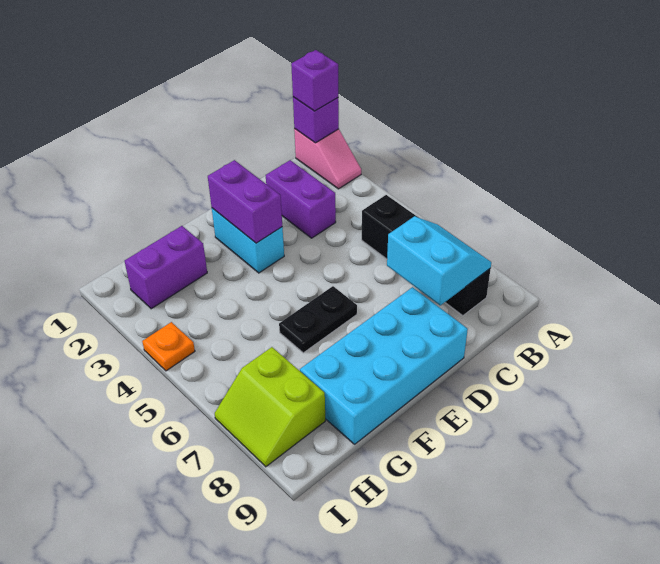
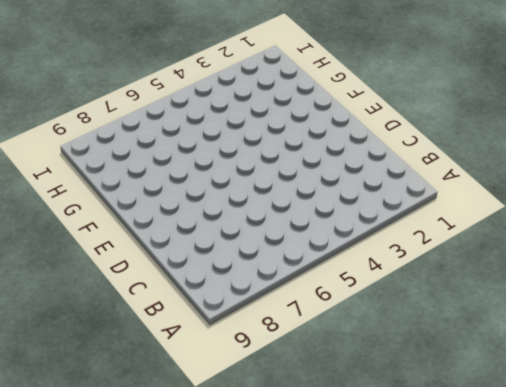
none -> pink 1x2 slope [294,129,361,189]
none -> black 1x4 brick [362,195,491,316]
none -> purple 1x2 brick [266,160,336,238]

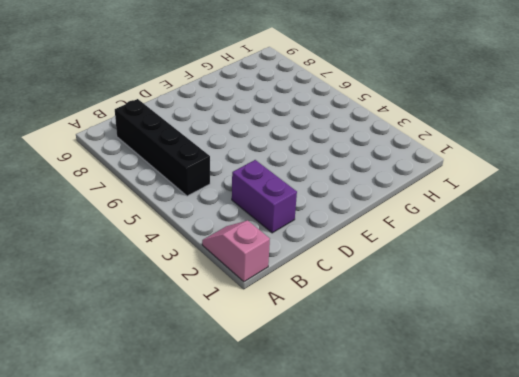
none -> cyan 2x4 brick [300,287,468,444]
none -> cyan 1x2 brick [212,208,284,273]
none -> black 1x2 plate [279,286,357,353]

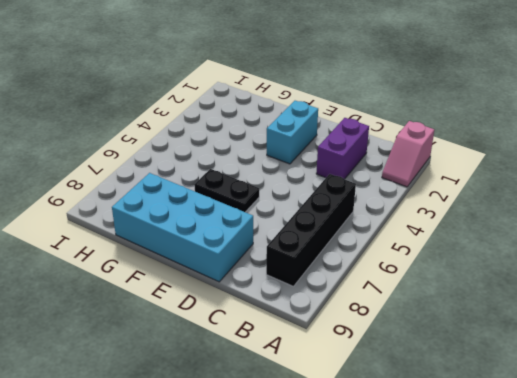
none -> purple 1x2 brick [124,226,207,309]
none -> lime 2x2 slope [215,347,325,467]
none -> orange 1x1 plate [142,322,195,371]

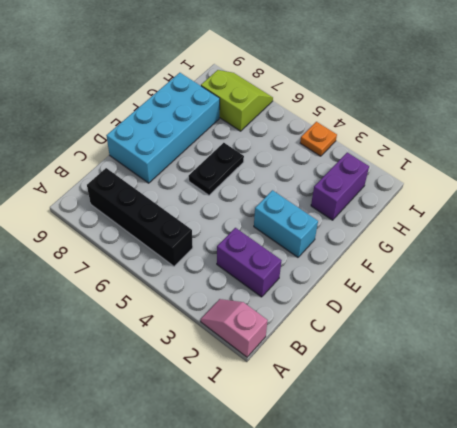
none -> purple 1x1 brick [293,97,339,143]
none -> cyan 2x2 slope [387,216,491,305]
none -> purple 1x2 brick [208,160,282,243]

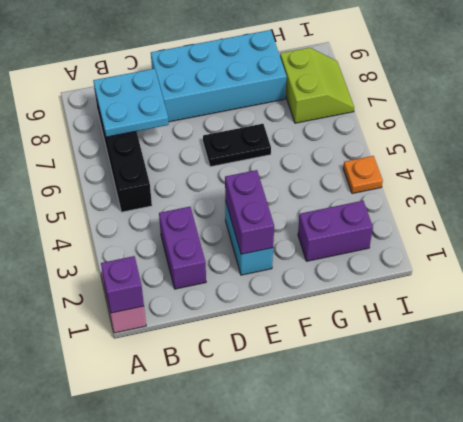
cyan 2x2 plate [93,69,169,137] -> cyan 2x2 slope [387,216,491,305]
none -> purple 1x1 brick [291,50,338,111]

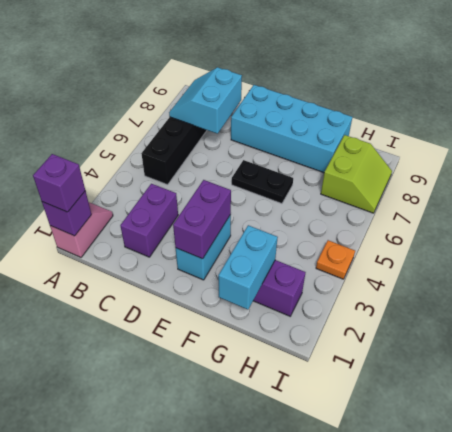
cyan 1x2 brick [218,225,278,309] -> none

